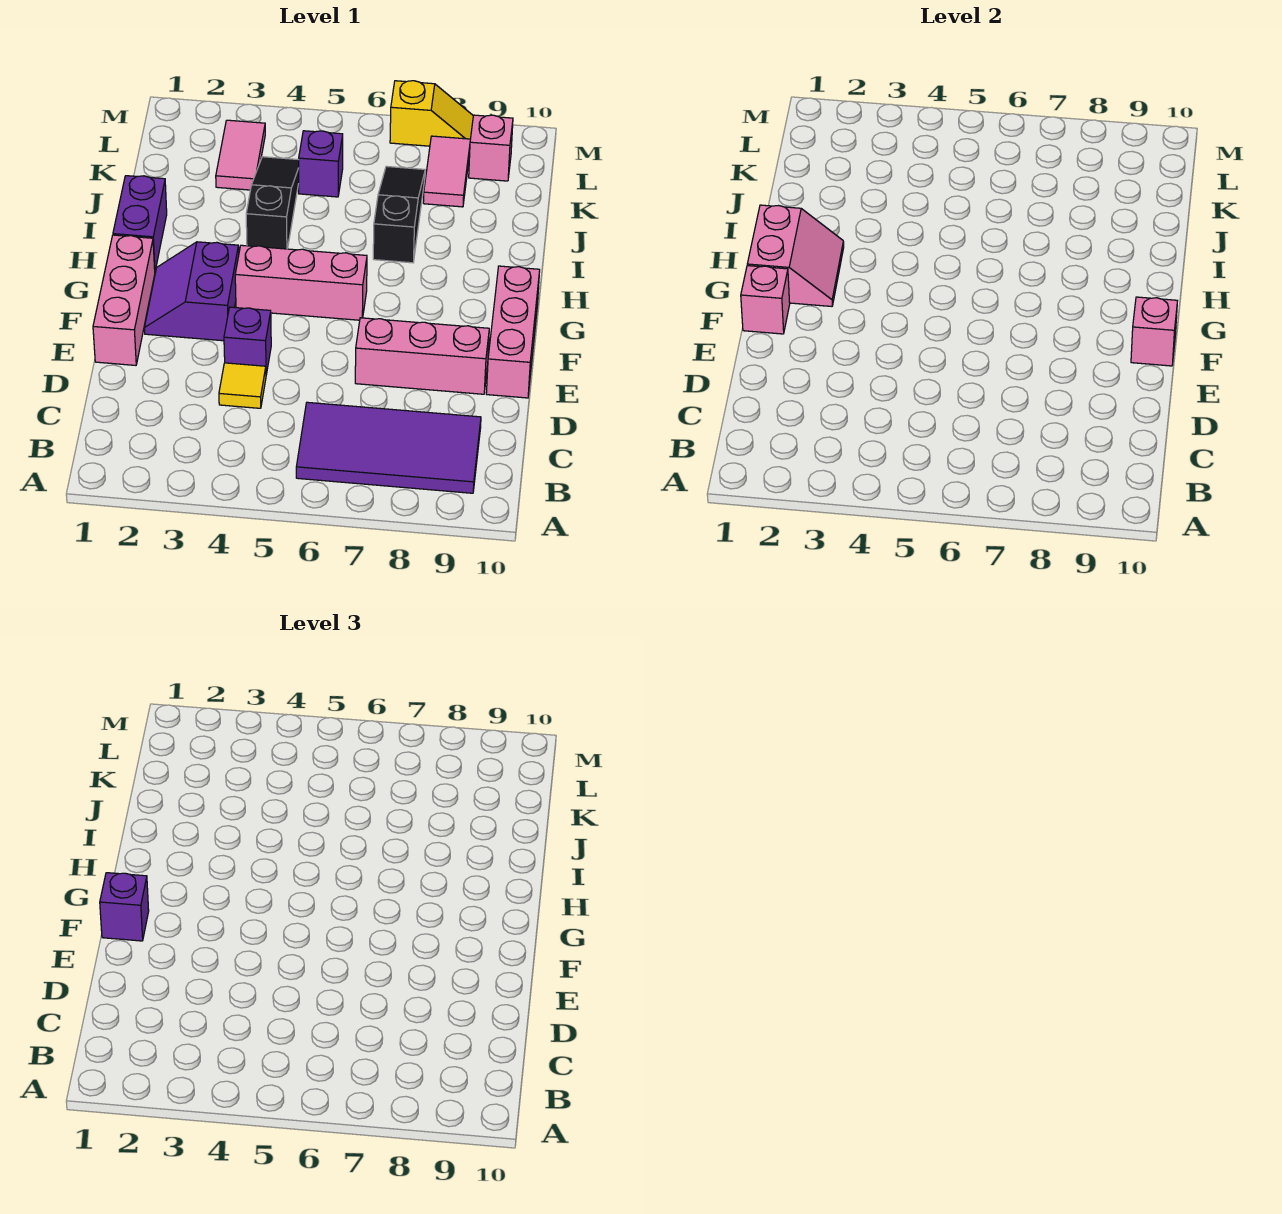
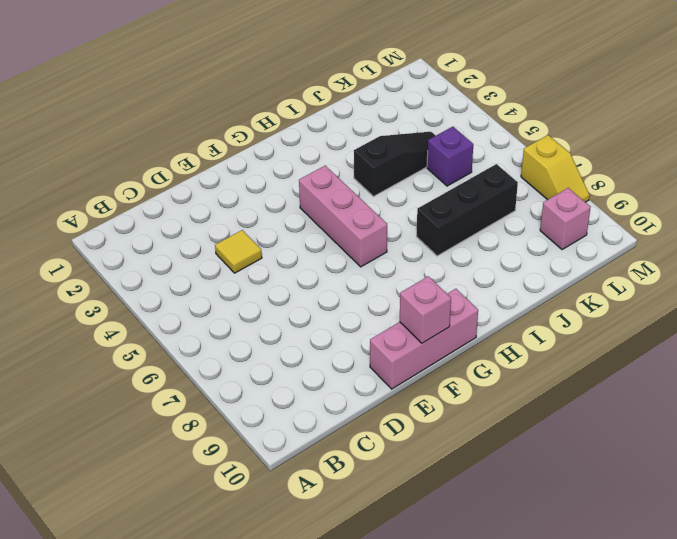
black 1x3 brick [417,164,518,256] -> black 1x3 slope [373,166,425,263]
none -> purple 2x4 tile [296,402,481,493]
none -> pink 1x3 brick [93,235,155,365]
none -> purple 1x1 brick [224,307,271,374]

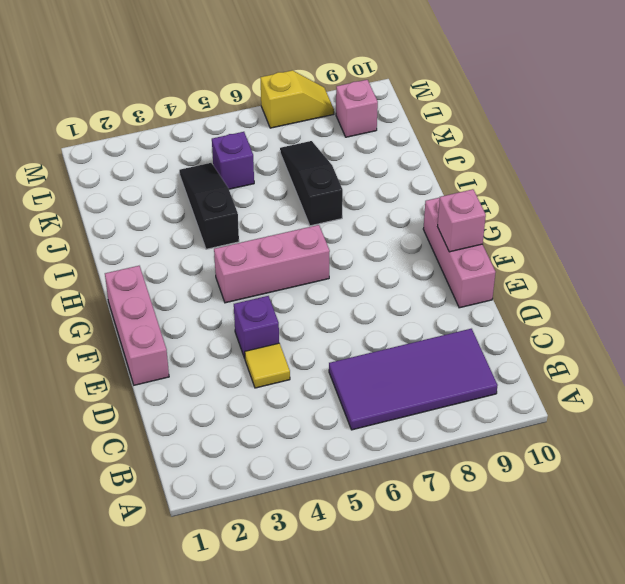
none -> pink 1x3 brick [355,318,489,394]
none -> purple 2x2 slope [144,242,239,341]
none -> purple 1x2 brick [113,176,167,270]

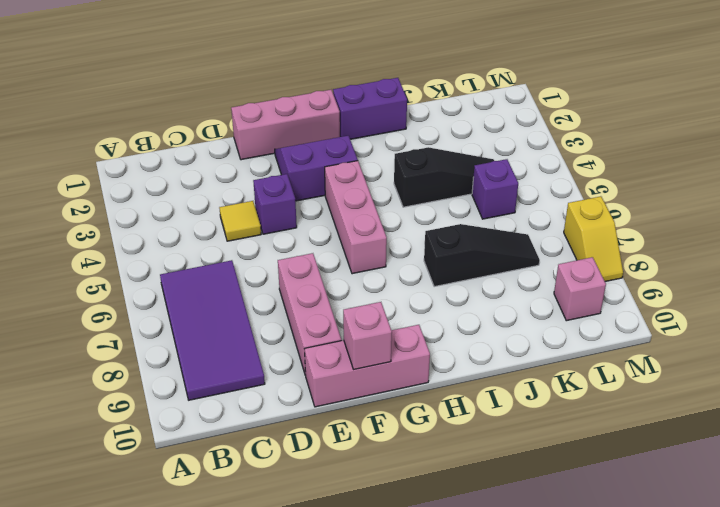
none -> pink 1x2 tile [216,120,265,190]
none -> pink 1x2 tile [423,136,470,207]
none -> pink 1x1 brick [741,266,790,334]

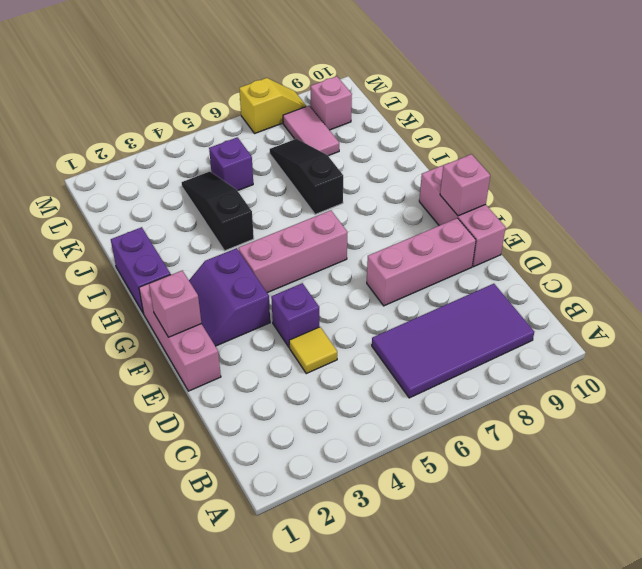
none -> pink 1x2 tile [216,120,265,190]
none -> pink 2x2 slope [747,205,844,306]
none -> purple 1x1 brick [100,873,149,941]

